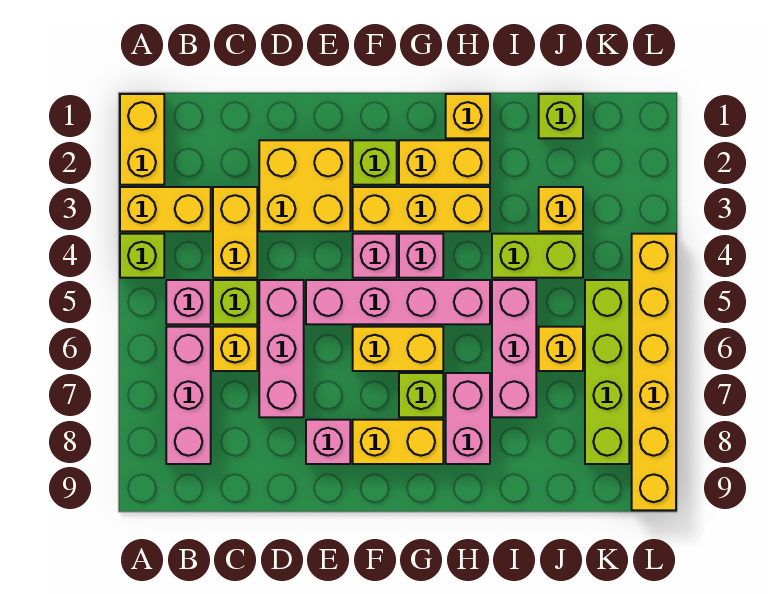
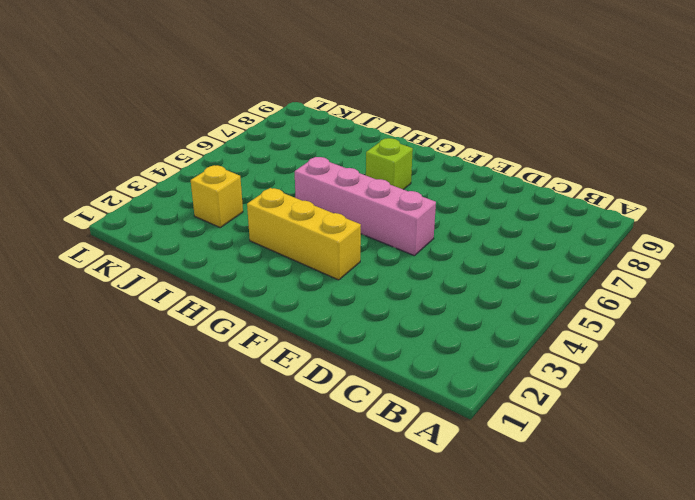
none -> yellow 1x2 brick [120,94,164,185]
none -> yellow 1x2 brick [120,187,211,231]
none -> lime 1x1 brick [120,234,164,278]

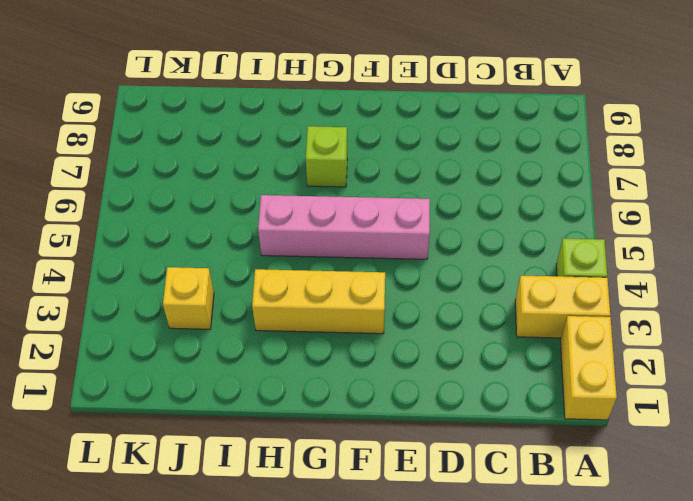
none -> pink 1x1 brick [166,280,211,324]
none -> pink 1x3 brick [166,327,211,464]
none -> yellow 1x2 brick [213,187,257,278]

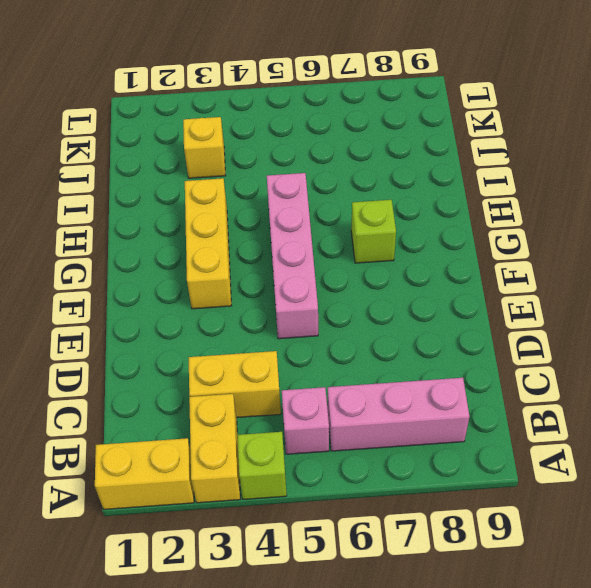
none -> lime 1x1 brick [213,280,257,324]
none -> yellow 1x1 brick [213,327,257,371]
none -> yellow 2x2 brick [259,140,350,231]

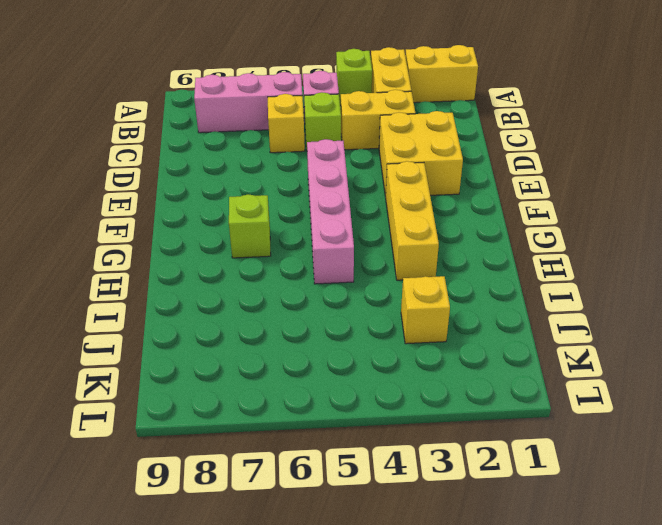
none -> pink 1x3 brick [259,280,304,417]
none -> pink 1x1 brick [306,420,350,464]
none -> lime 1x1 brick [353,140,397,185]

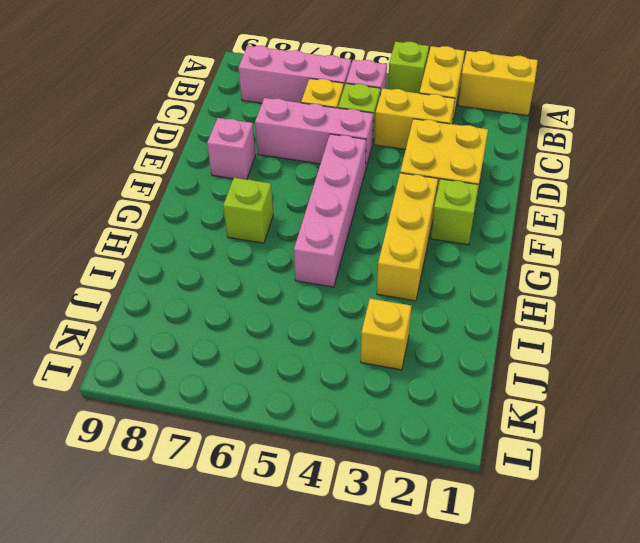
none -> pink 1x1 brick [353,234,397,278]
none -> yellow 1x2 brick [353,327,443,371]
none -> yellow 1x2 brick [353,420,443,464]

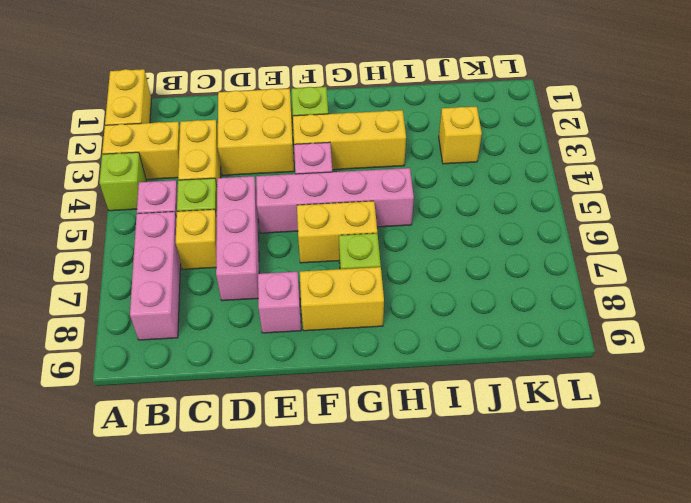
none -> yellow 1x2 brick [399,140,490,185]
none -> pink 1x1 brick [399,234,443,278]
none -> yellow 1x1 brick [446,94,490,138]

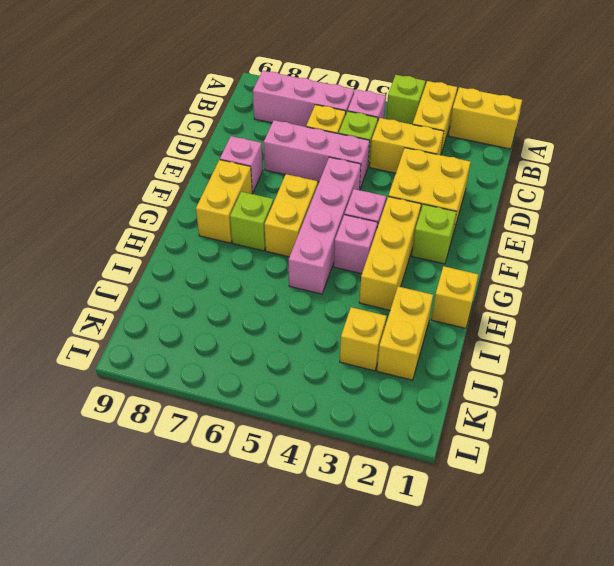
yellow 1x2 brick [377,287,433,380] -> yellow 1x2 brick moved to [399,140,490,185]
none -> pink 1x2 brick [446,373,490,464]
none -> lime 1x2 brick [492,234,583,278]
none -> pink 1x3 brick [492,280,536,417]

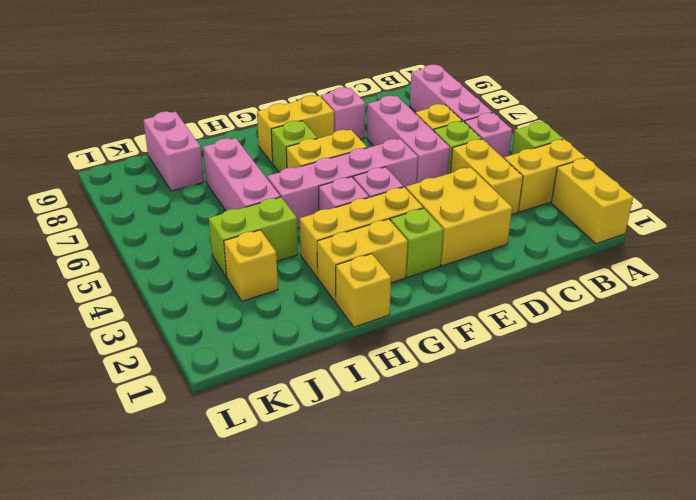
pink 1x2 brick [143,112,204,191] -> pink 1x2 brick moved to [446,373,490,464]
none -> lime 1x1 brick [539,94,583,138]
none -> yellow 1x1 brick [539,327,583,371]
none -> lime 1x4 brick [585,280,629,464]

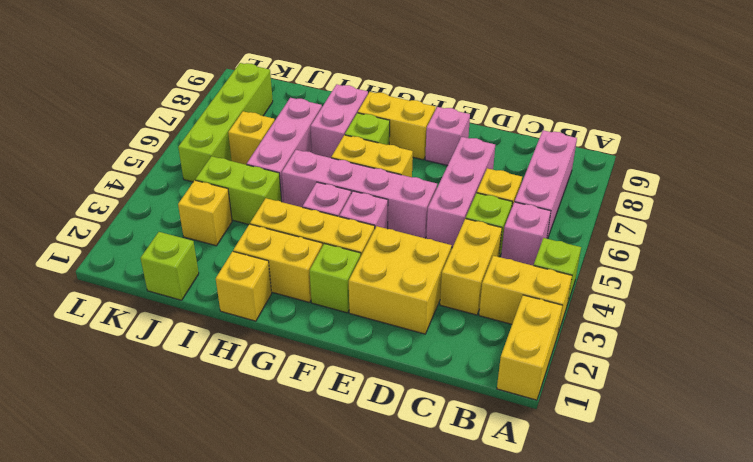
none -> yellow 1x6 brick [632,234,676,510]

